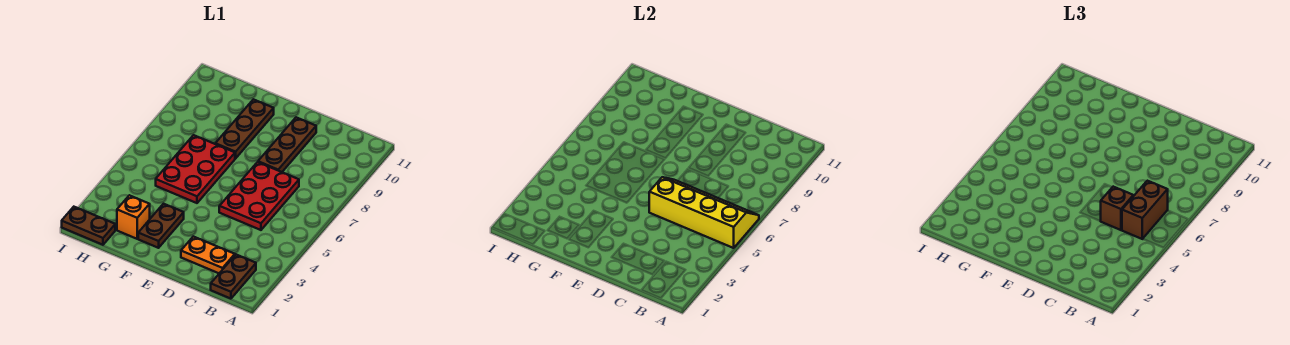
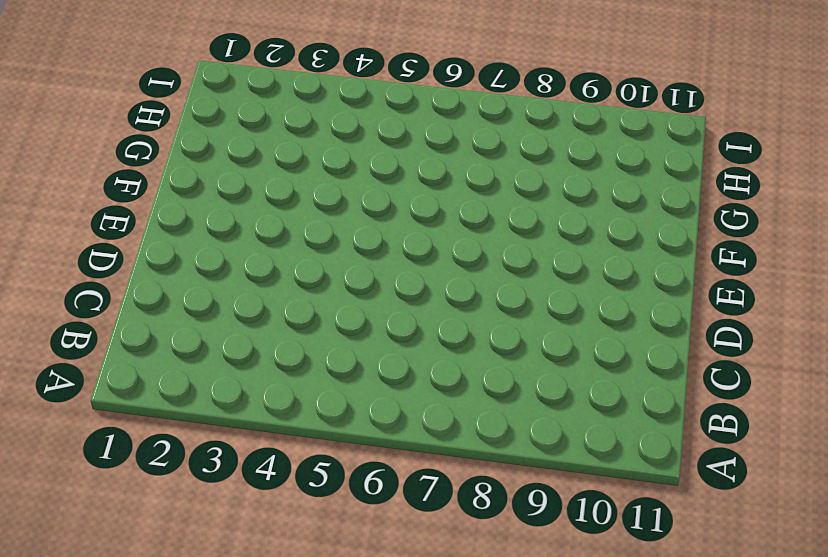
none -> brown 1x2 plate [211,255,256,299]
none -> orange 1x2 plate [181,237,235,273]
none -> red 2x3 plate [219,162,299,230]

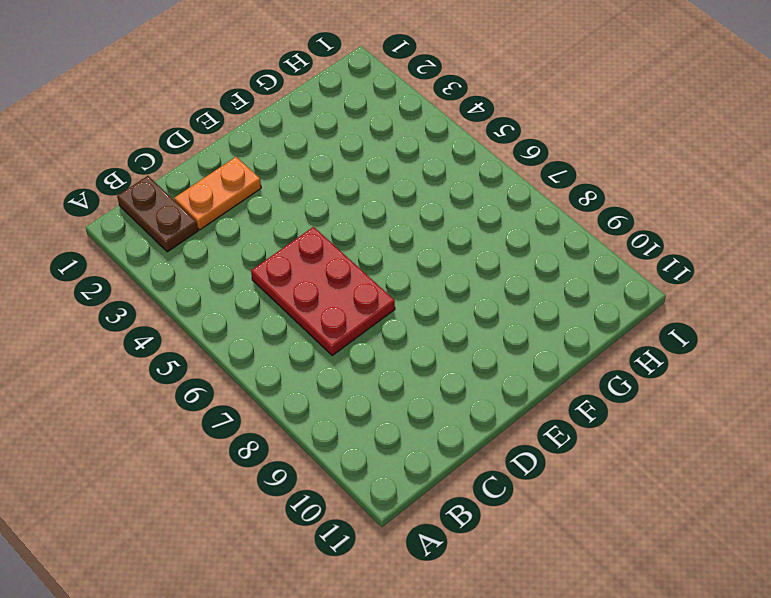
none -> brown 1x3 plate [258,117,316,172]
none -> brown 1x2 plate [138,204,184,248]
none -> red 2x3 plate [156,135,235,203]

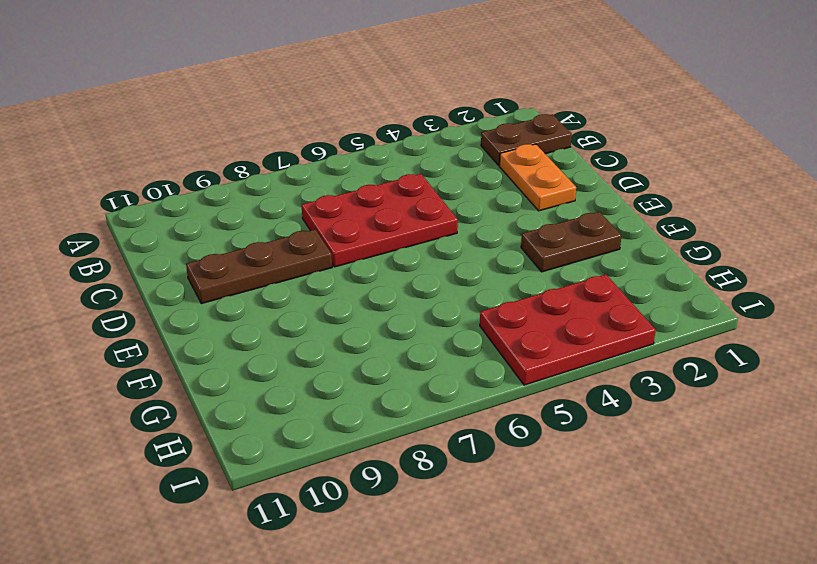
red 2x3 plate [480,274,656,385] -> red 2x3 plate moved to [156,135,235,203]
none -> brown 1x3 plate [215,99,274,158]
none -> orange 1x1 brick [117,195,150,239]
none -> brown 1x2 plate [62,207,115,245]

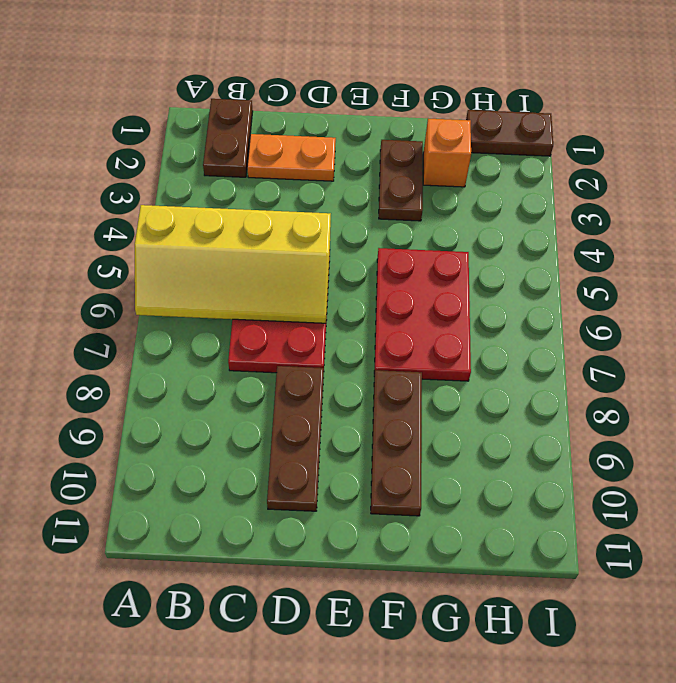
none -> brown 1x2 brick [1122,181,1168,239]
none -> brown 1x1 brick [1101,187,1133,230]

